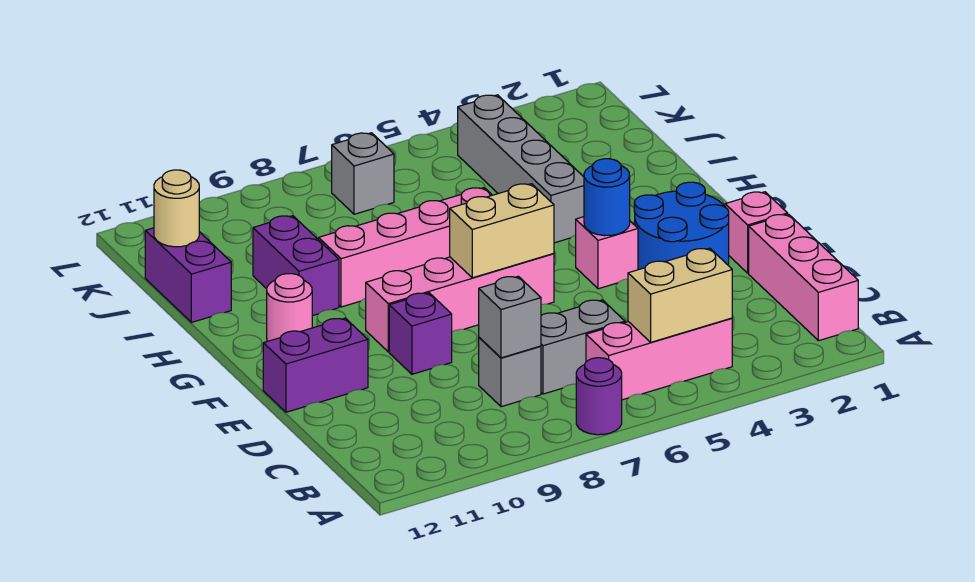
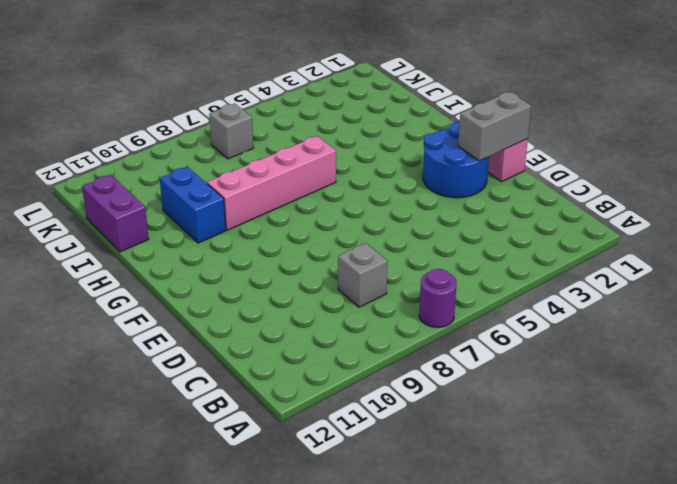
grey 1x2 brick [458,92,531,161] -> grey 1x2 brick moved to [541,300,625,394]
blue 1x2 brick [160,167,226,243] -> purple 1x2 brick [253,216,339,316]
none -> pink 1x3 brick [749,214,858,341]
none -> pink 1x3 brick [586,318,732,400]
none -> purple 1x1 brick [389,293,452,374]

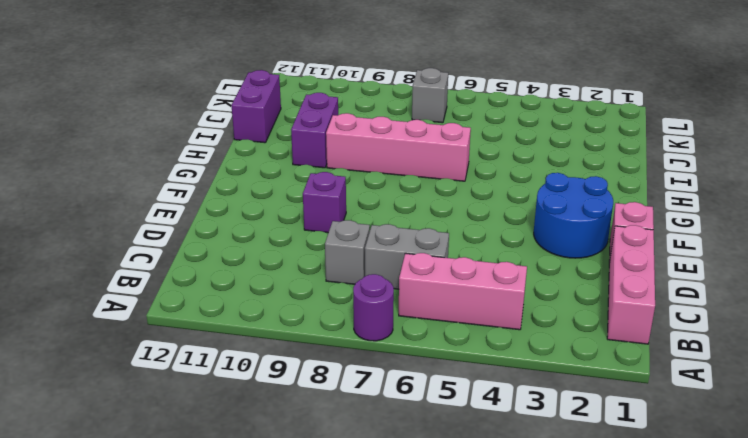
none -> purple 1x2 brick [263,318,368,412]
none -> pink 1x1 brick [576,217,638,289]
none -> pink 1x4 brick [366,253,554,352]

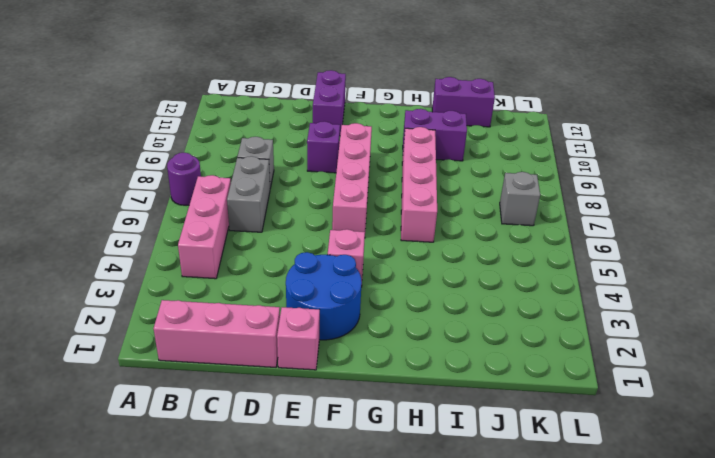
none -> pink 1x1 round brick [267,274,312,341]
none -> grey 1x4 brick [458,95,584,243]
none -> tan 1x2 brick [628,248,732,342]

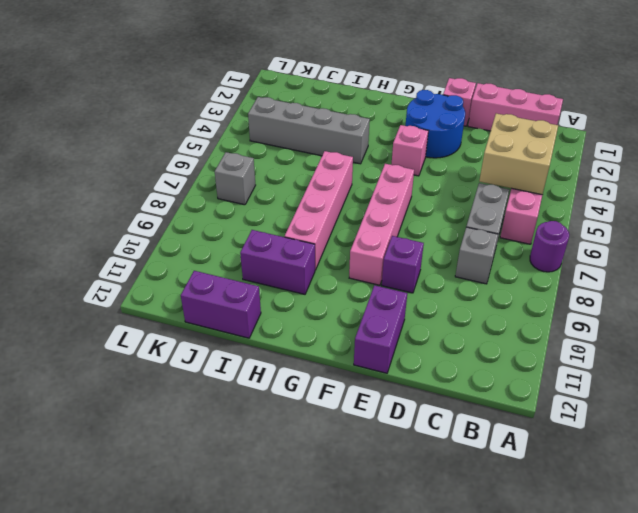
tan 2x2 brick [479,113,558,195] -> tan 1x2 brick [628,248,732,342]
none -> pink 1x1 round brick [267,274,312,341]
none -> grey 1x1 brick [479,276,541,358]
none -> blue 1x1 round brick [584,159,630,236]

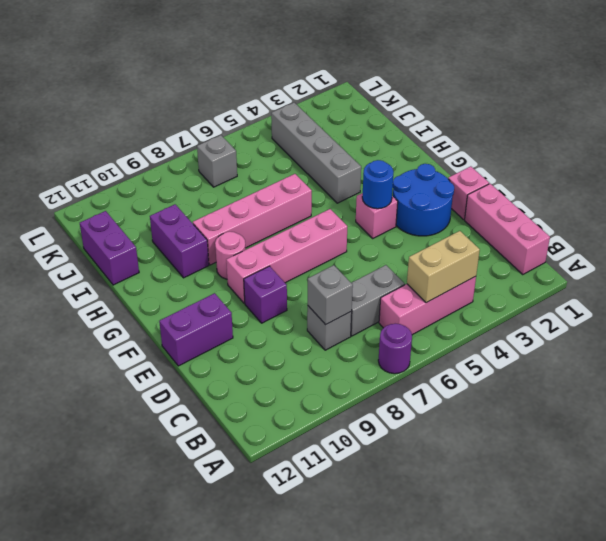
pink 1x1 round brick [215,232,246,279] -> pink 1x1 round brick moved to [267,274,312,341]
none -> tan 1x2 brick [450,184,554,278]
none -> tan 1x1 round brick [154,170,199,247]

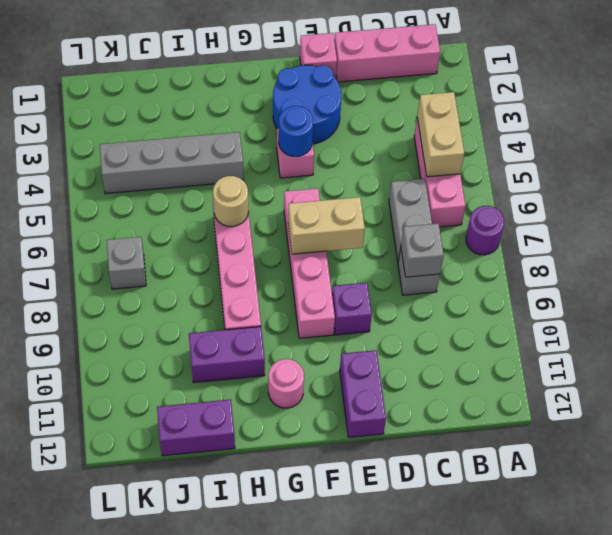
tan 1x2 brick [288,197,365,254] -> tan 1x2 brick turned to [450,184,554,278]
tan 1x1 round brick [213,176,248,227] -> tan 1x1 round brick moved to [154,170,199,247]

